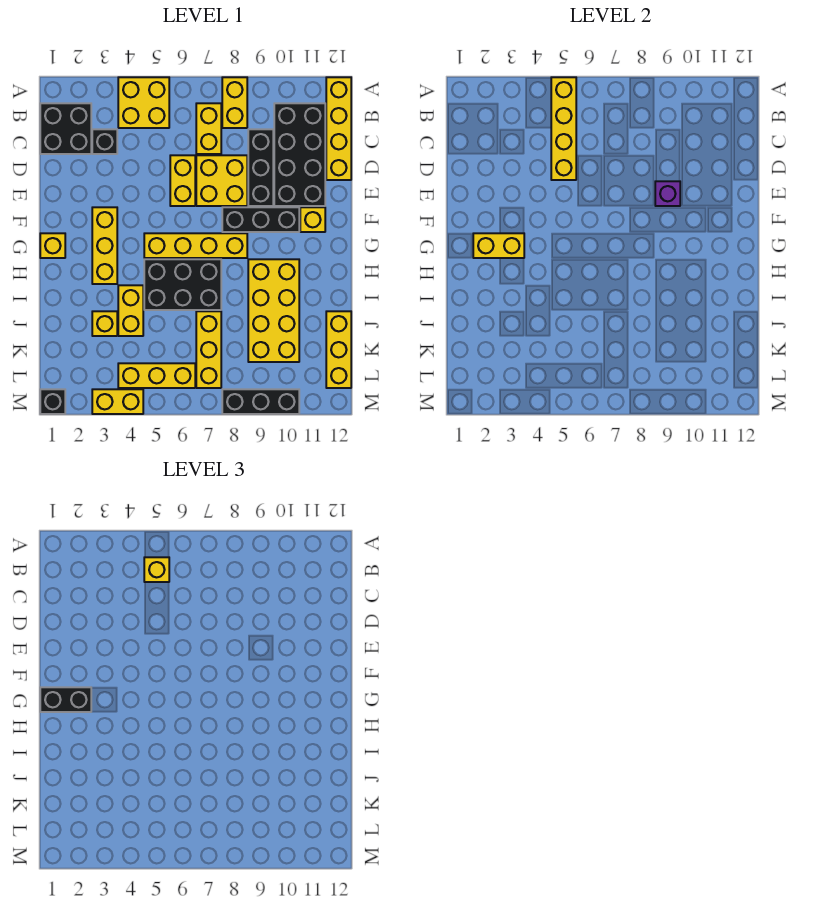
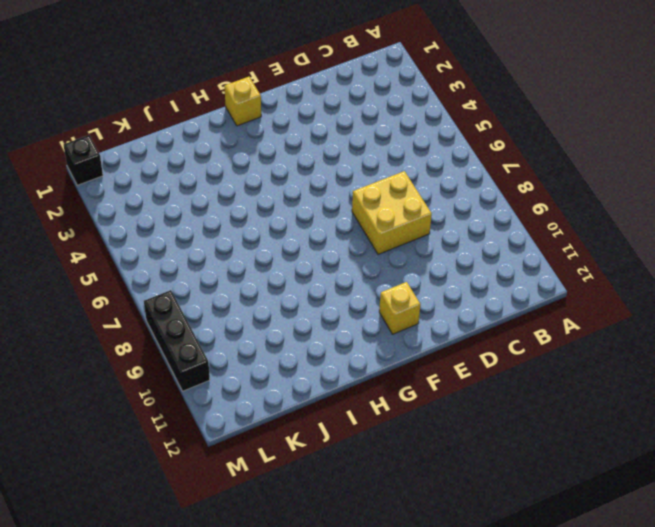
none -> yellow 2x2 brick [118,77,169,128]
none -> yellow 1x2 brick [222,77,247,128]
none -> yellow 1x4 brick [326,77,351,180]
none -> black 2x2 brick [40,103,91,154]

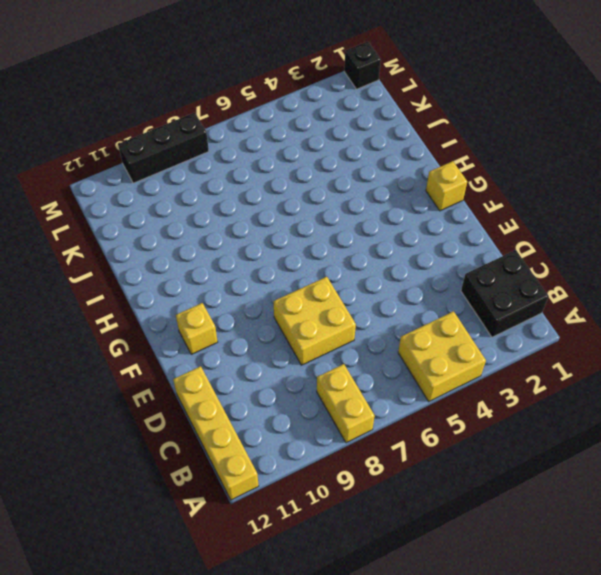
none -> yellow 1x2 brick [196,103,221,154]
none -> black 2x4 brick [274,103,325,206]
none -> black 1x1 brick [92,129,117,154]
none -> black 1x3 brick [248,129,273,206]

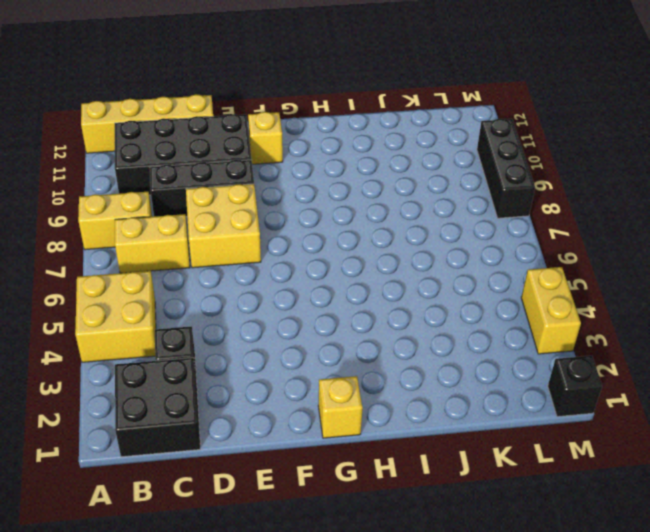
none -> yellow 1x2 brick [170,155,195,206]
none -> yellow 1x3 brick [92,207,117,284]
none -> black 1x3 brick [222,207,299,232]
none -> yellow 1x4 brick [144,233,247,258]

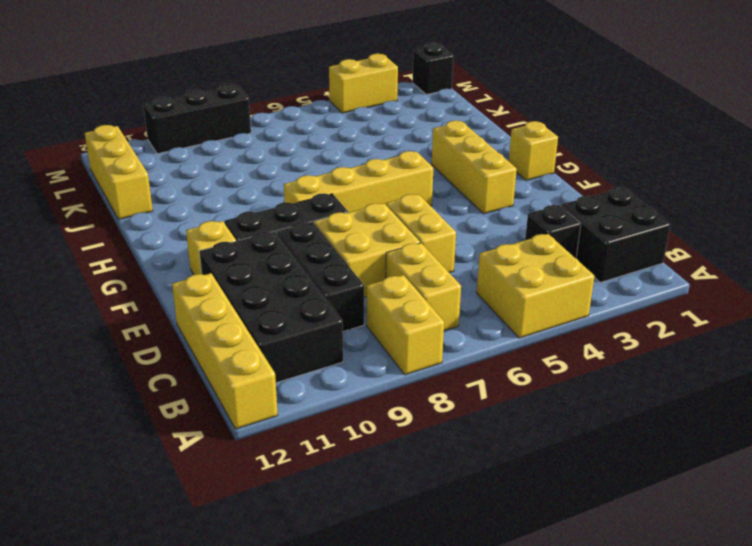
none -> black 2x3 brick [144,259,221,310]
none -> yellow 2x4 brick [248,259,299,362]
none -> yellow 1x2 brick [118,285,143,336]
none -> yellow 1x1 brick [92,311,117,336]

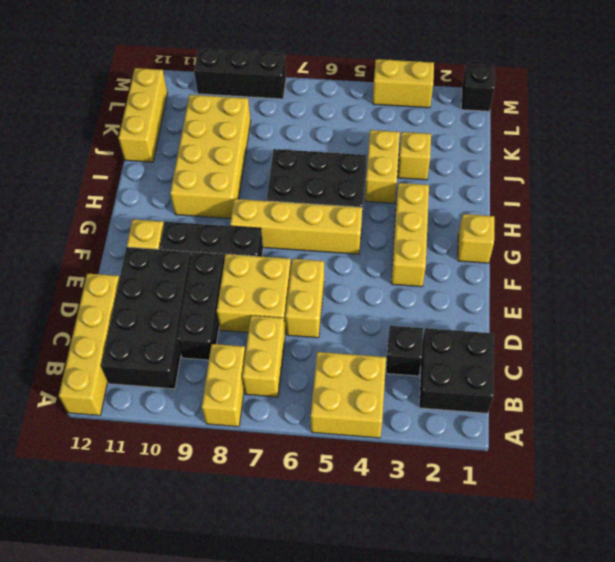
none -> yellow 1x3 brick [196,311,221,388]
none -> yellow 1x3 brick [118,363,195,388]
none -> yellow 1x4 brick [551,77,576,180]
none -> purple 1x1 brick [655,181,680,206]

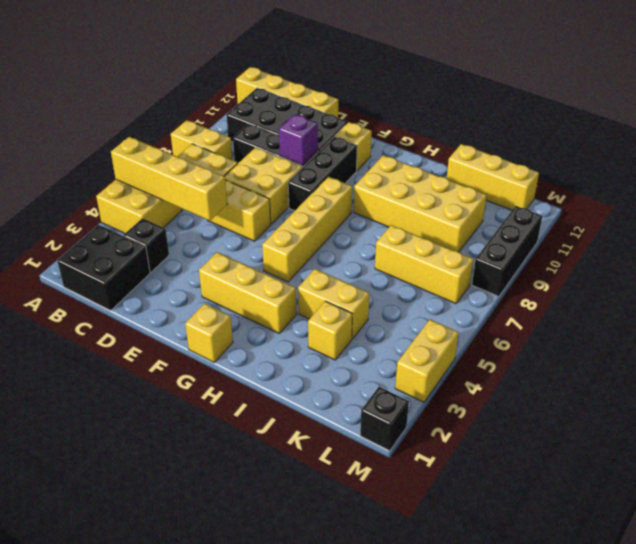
none -> black 2x3 brick [144,259,221,310]
none -> yellow 1x3 brick [118,363,195,388]
none -> yellow 1x2 brick [473,233,524,258]
none -> yellow 1x1 brick [144,557,169,582]

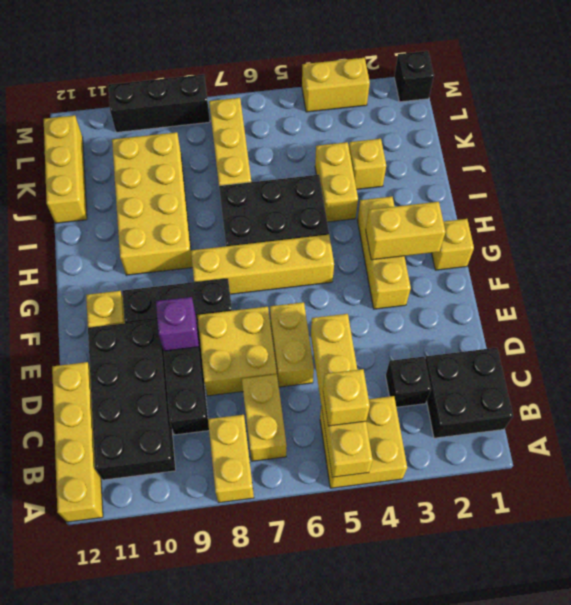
none -> yellow 1x3 brick [118,363,195,388]
none -> black 1x2 brick [40,687,91,712]

